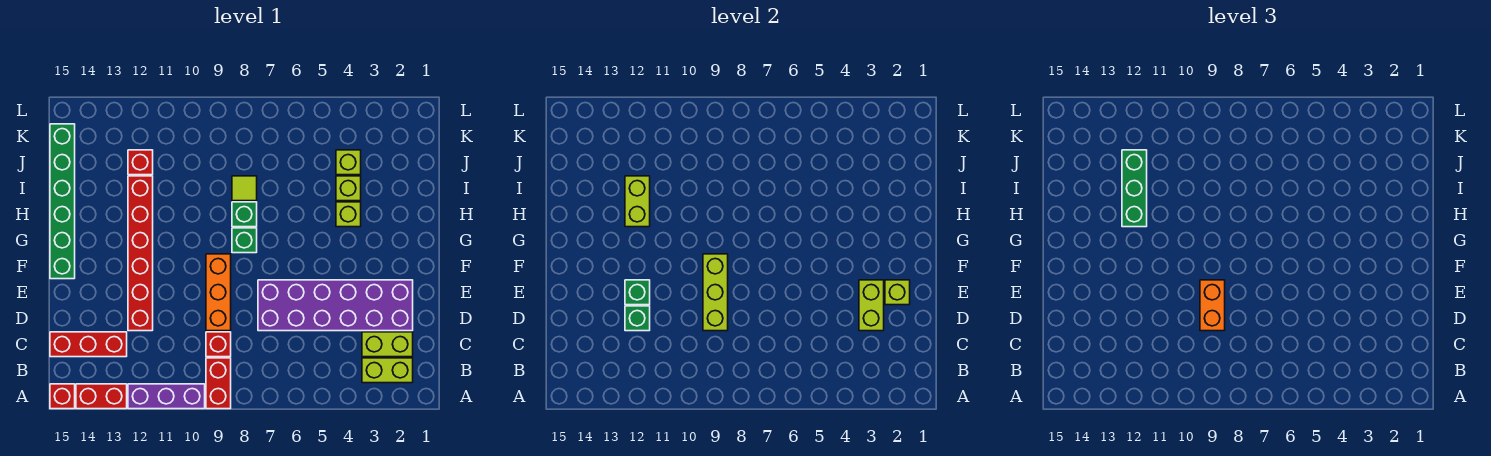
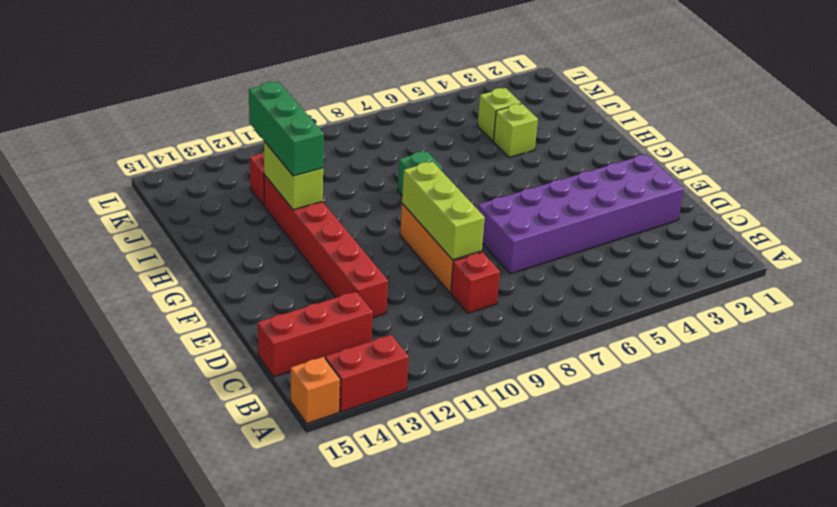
orange 1x1 brick [290,357,340,423] -> red 1x1 brick [50,384,75,409]
none -> red 1x2 brick [206,358,231,409]
none -> purple 1x3 brick [128,384,205,409]
none -> lime 1x2 brick [362,358,413,383]

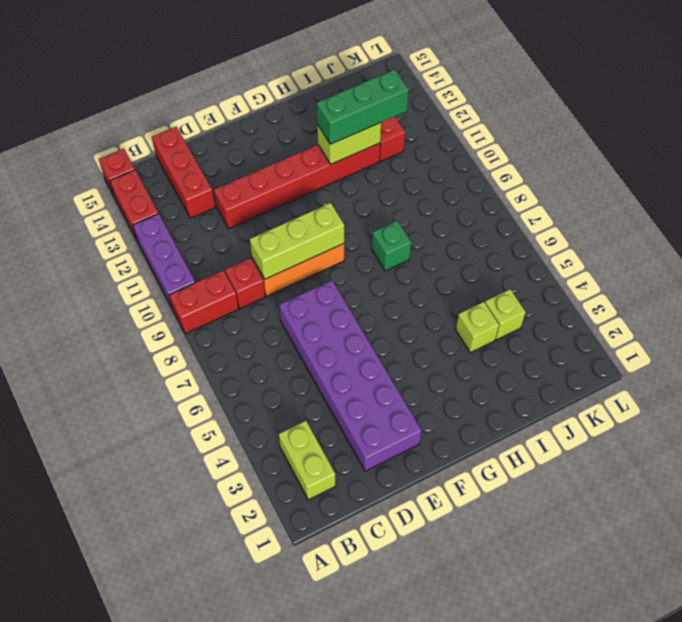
none -> lime 1x2 brick [362,332,413,357]
none -> green 1x6 brick [50,124,75,279]
none -> green 1x1 brick [232,228,257,253]

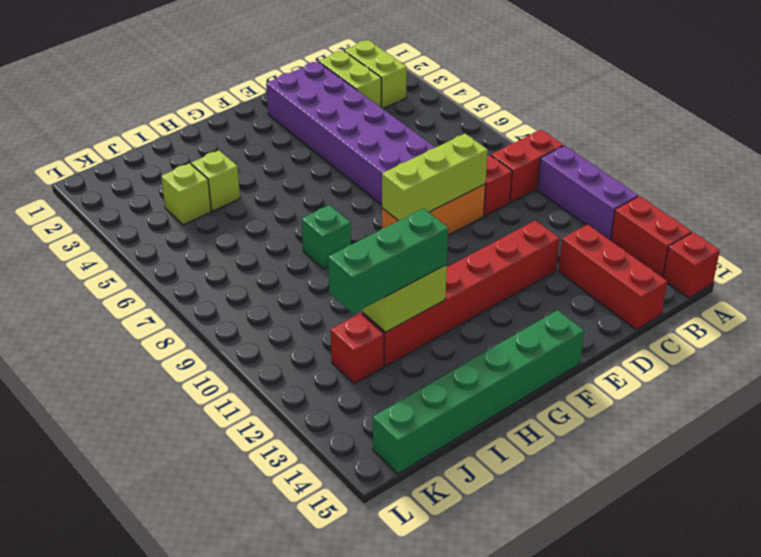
none -> green 1x1 brick [232,228,257,253]
none -> lime 1x1 brick [336,202,361,227]
none -> lime 1x1 tile [232,176,257,201]

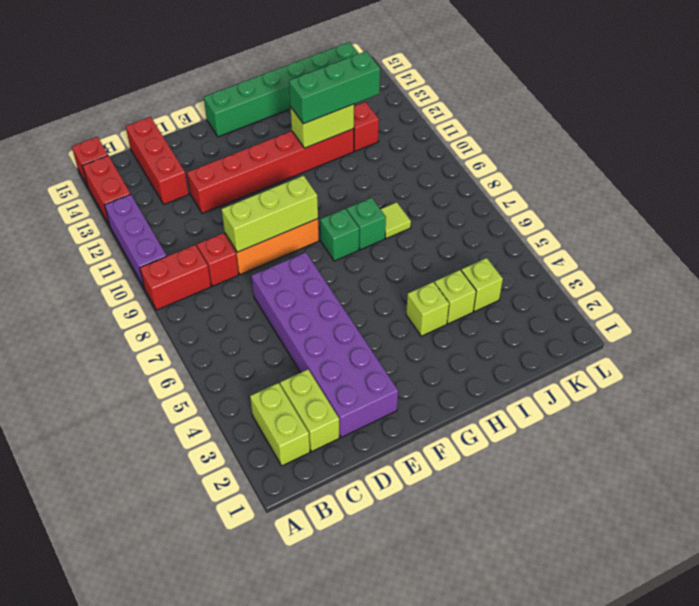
none -> lime 1x2 brick [859,280,884,331]
none -> green 1x1 brick [625,306,650,331]
none -> lime 1x1 brick [885,280,910,305]

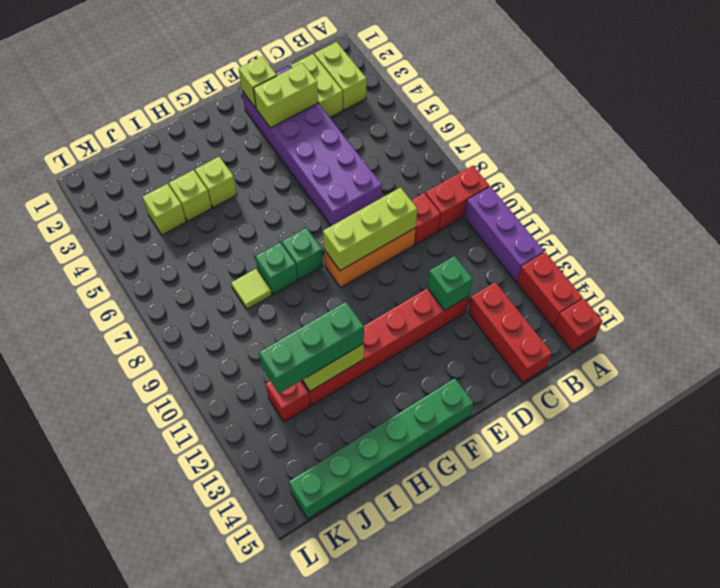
none -> green 1x1 brick [625,280,650,305]
none -> orange 1x2 brick [1200,280,1225,331]

